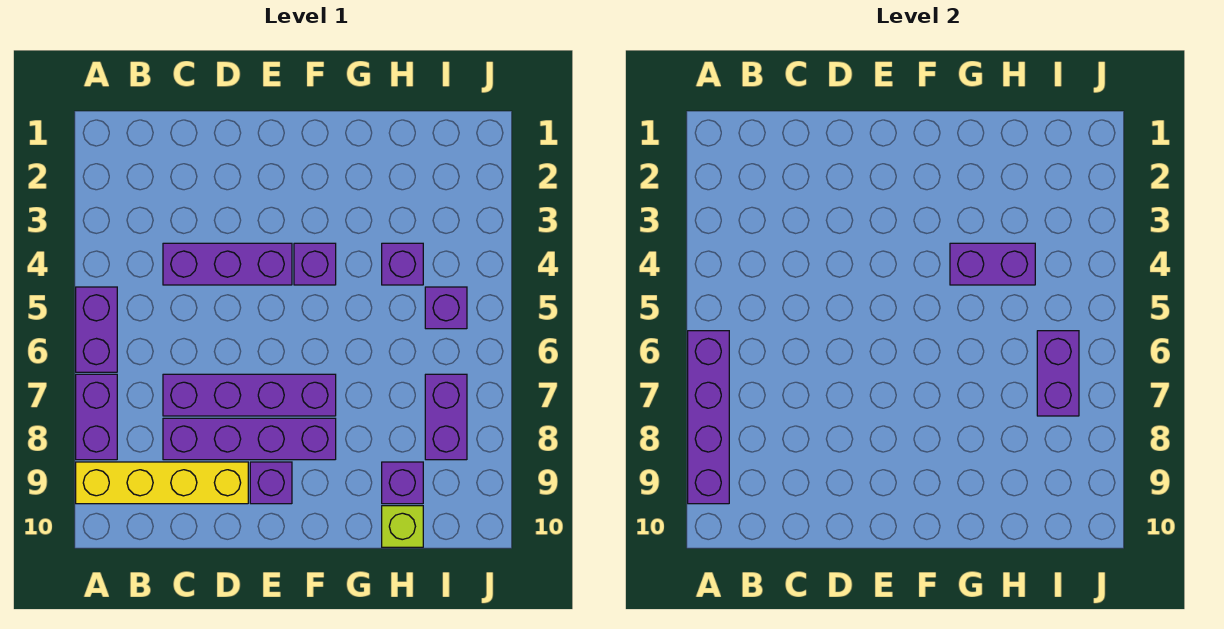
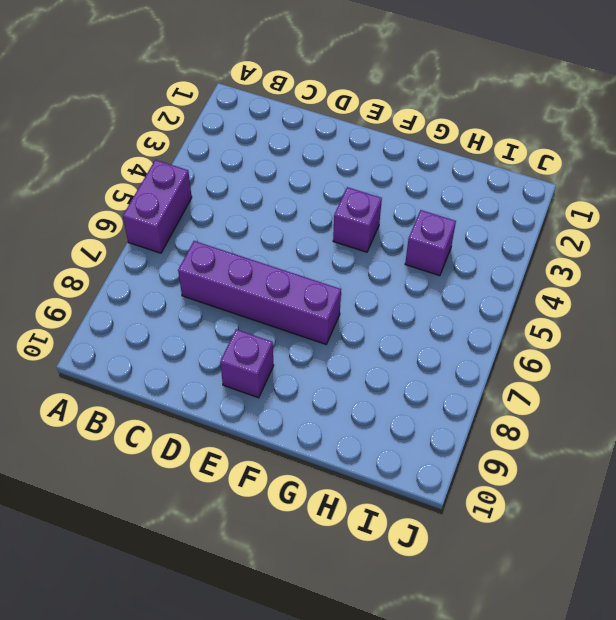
none -> purple 1x2 brick [76,374,117,460]
none -> yellow 1x4 brick [76,462,248,504]
none -> purple 1x3 brick [163,243,292,285]

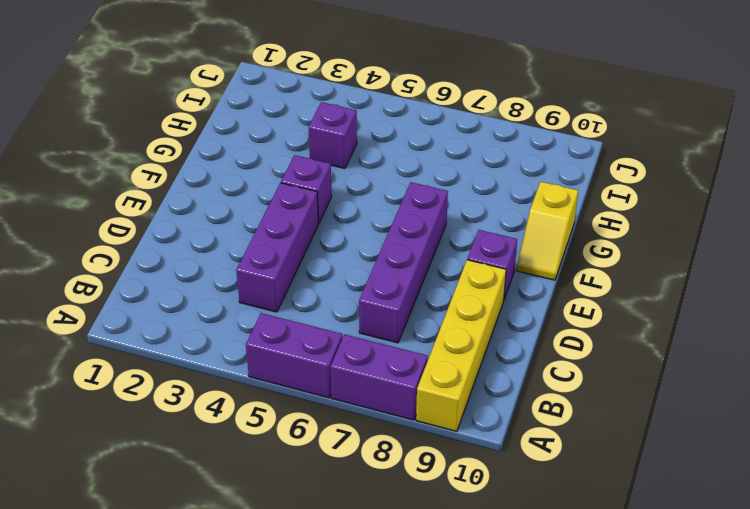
yellow 1x2 slope [517,182,578,280] -> none
none -> purple 1x4 brick [163,418,336,460]
none -> purple 1x1 brick [382,462,423,504]
none -> lime 1x1 brick [382,506,423,547]

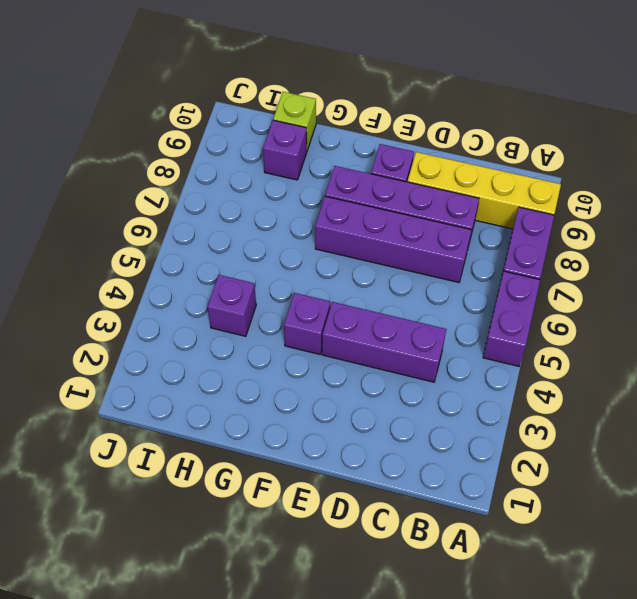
none -> purple 1x1 brick [425,287,467,329]
none -> purple 1x2 brick [425,374,467,460]
none -> purple 1x4 brick [688,331,729,504]

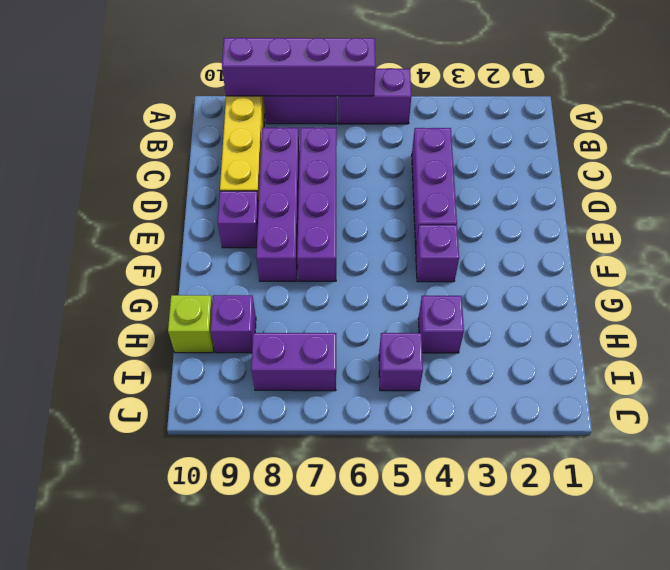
none -> purple 1x2 brick [950,243,1035,285]
none -> purple 1x2 brick [1037,331,1079,416]

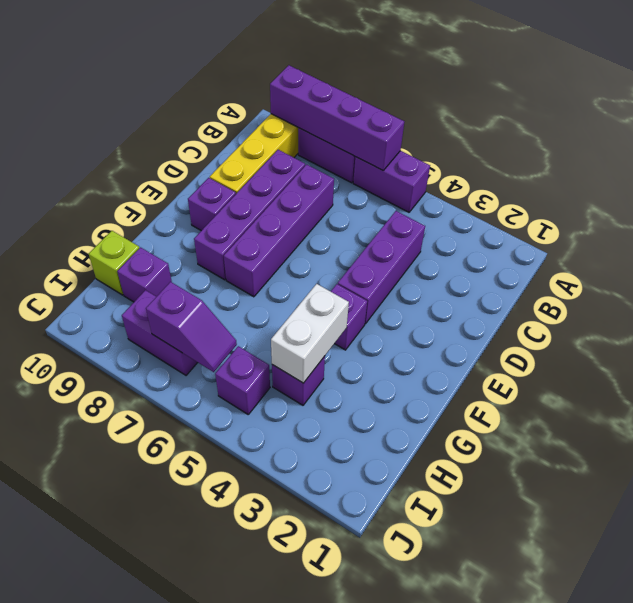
white 1x2 brick [271,284,349,383] -> purple 1x2 brick [950,243,1035,285]
purple 1x2 slope [146,282,237,372] -> purple 1x2 brick [1037,331,1079,416]

